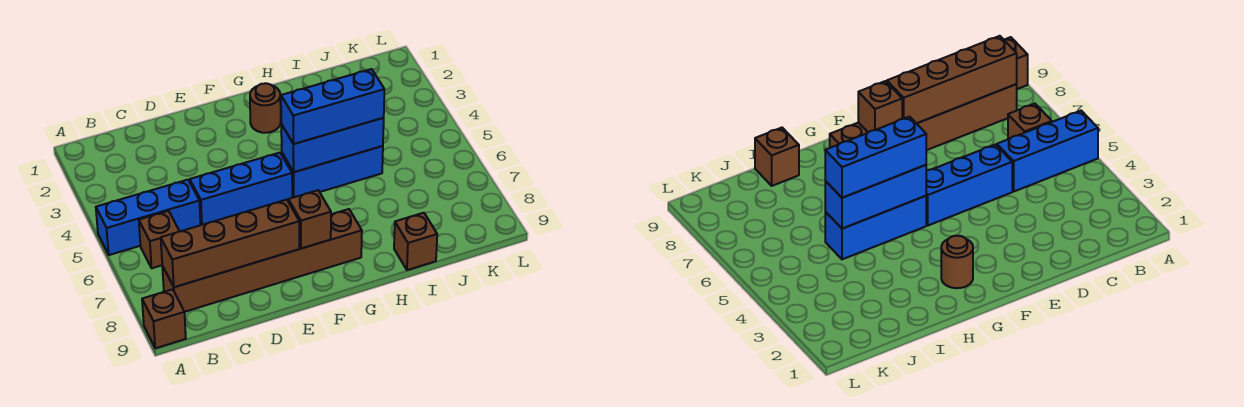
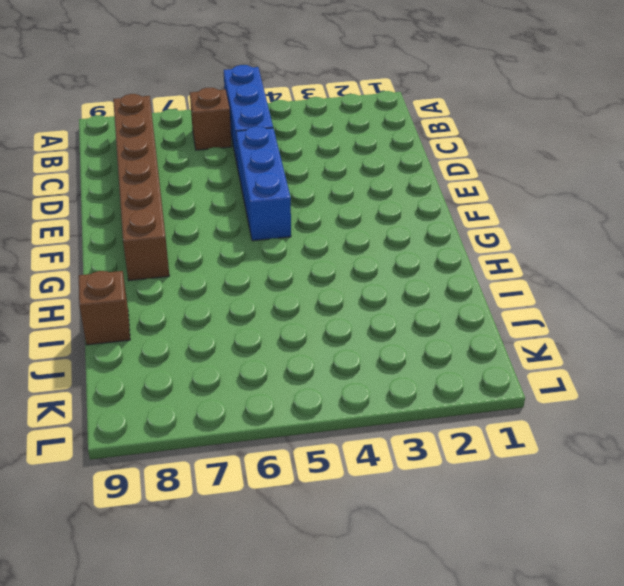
none -> brown 1x1 brick [142,289,186,348]
none -> brown 1x1 round brick [250,83,281,133]
none -> blue 1x3 brick [282,146,383,198]

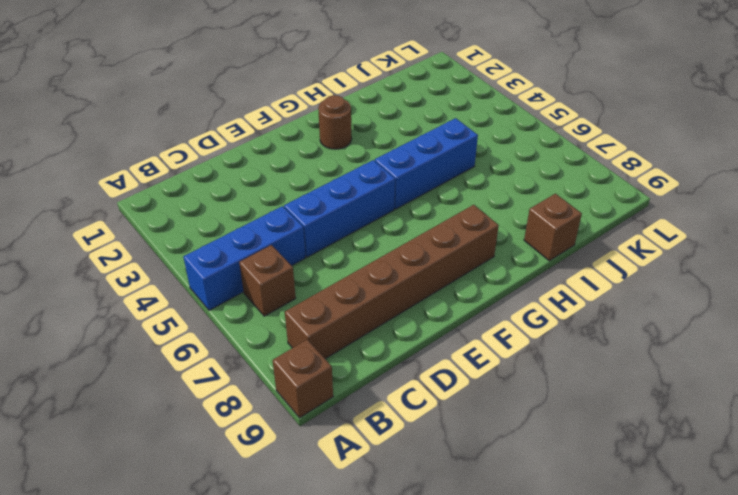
none -> brown 1x4 brick [161,200,299,287]
none -> brown 1x1 brick [288,190,331,249]
none -> blue 1x3 brick [281,118,384,172]

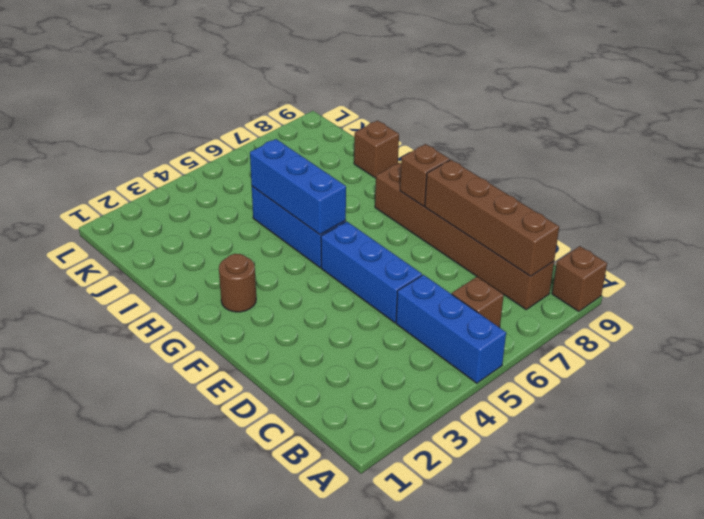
none -> blue 1x3 brick [281,69,384,144]

